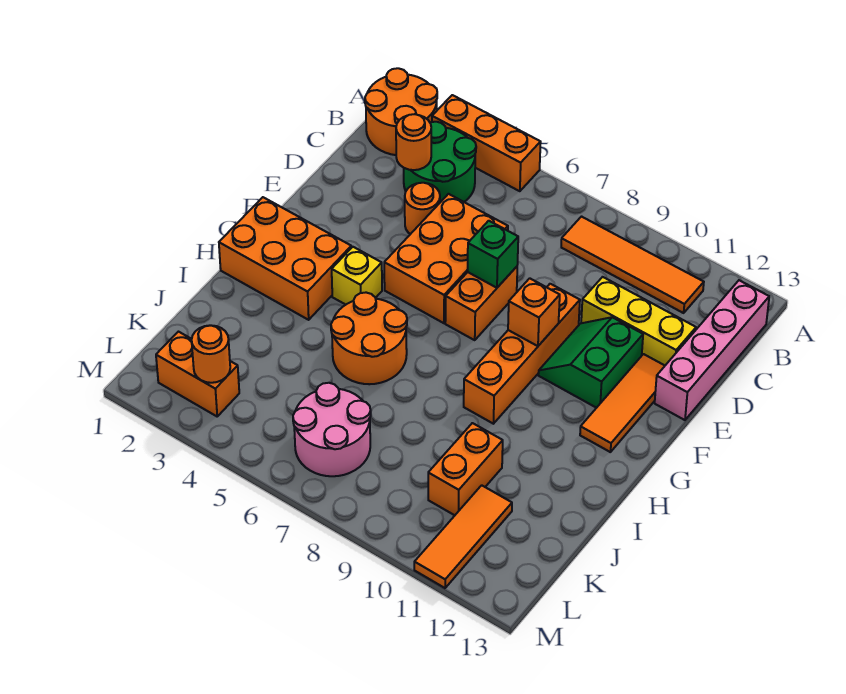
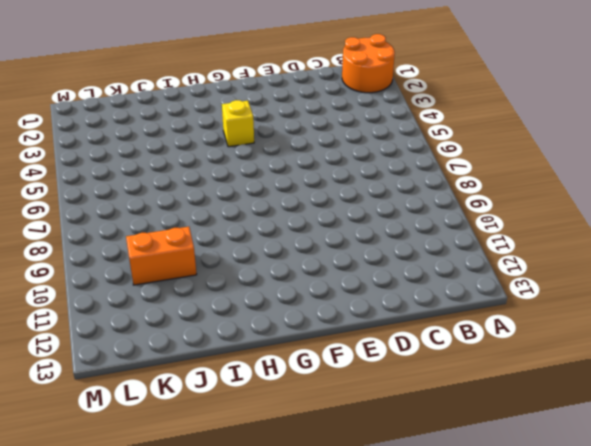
none -> orange 1x3 brick [432,95,541,191]
none -> green 2x2 round brick [404,122,476,202]
none -> orange 1x4 tile [561,217,704,313]

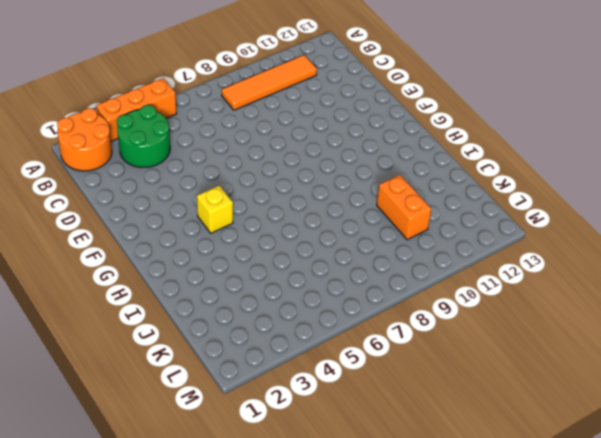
none -> pink 1x4 brick [655,280,769,420]
none -> orange 1x1 round brick [405,183,440,234]
none -> orange 2x3 brick [384,194,508,323]

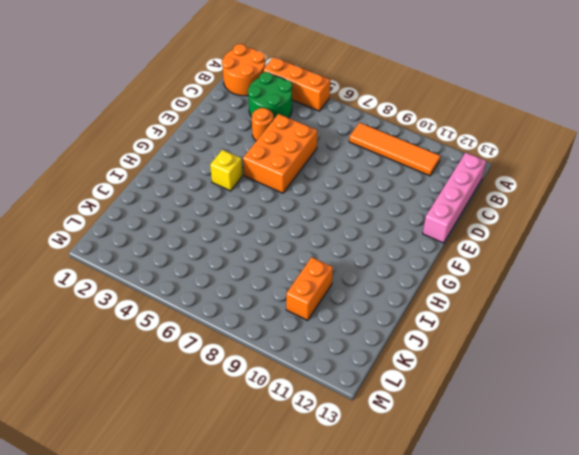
none -> yellow 1x3 brick [581,277,696,365]
none -> orange 1x2 brick [445,267,517,340]
none -> orange 1x4 brick [464,284,580,424]

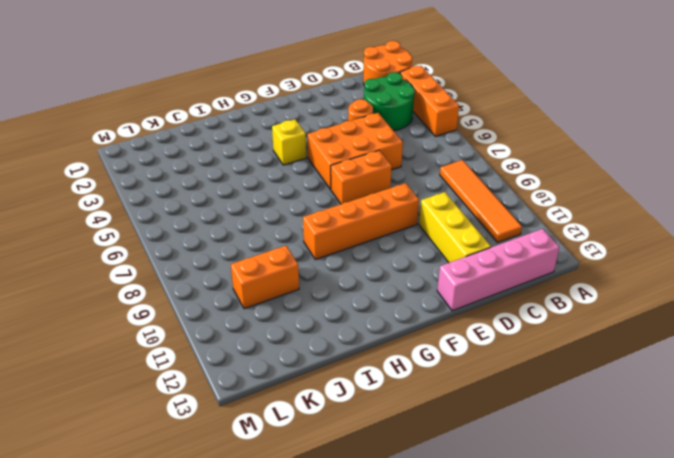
none -> green 2x2 slope [538,317,643,408]
none -> orange 1x3 tile [580,354,665,452]
none -> orange 2x3 brick [219,197,351,320]

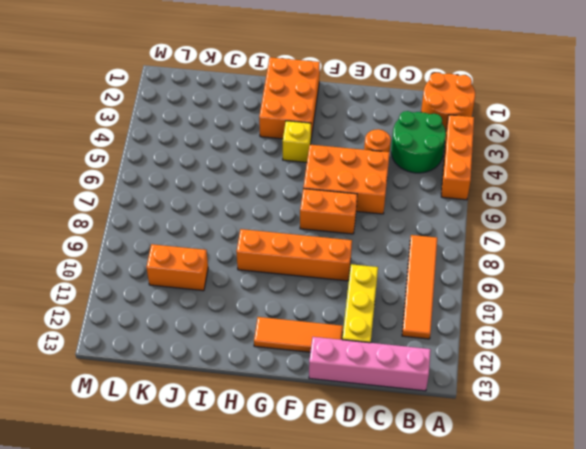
none -> green 2x2 slope [538,317,643,408]
none -> orange 2x2 round brick [331,293,407,384]
none -> pink 2x2 round brick [293,383,371,476]

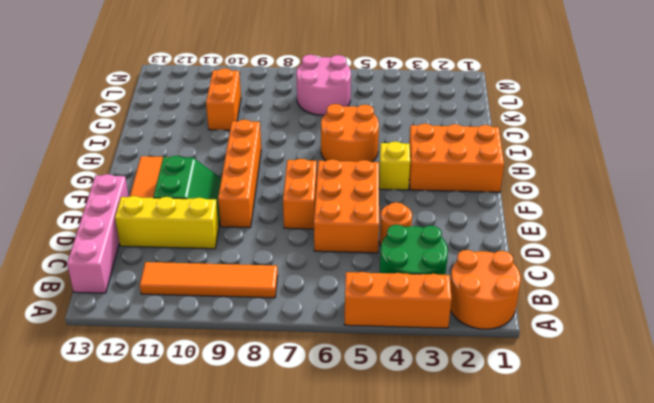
none -> orange 1x3 tile [414,485,512,588]
none -> orange 1x2 brick [156,332,239,416]
none -> orange 1x1 round brick [396,114,431,170]

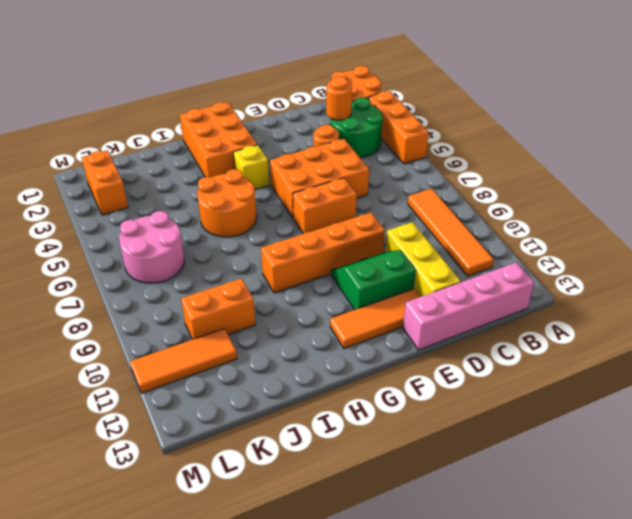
none -> green 1x1 brick [468,221,518,288]
none -> orange 1x1 brick [508,278,560,346]
none -> orange 1x1 round brick [192,325,230,383]

